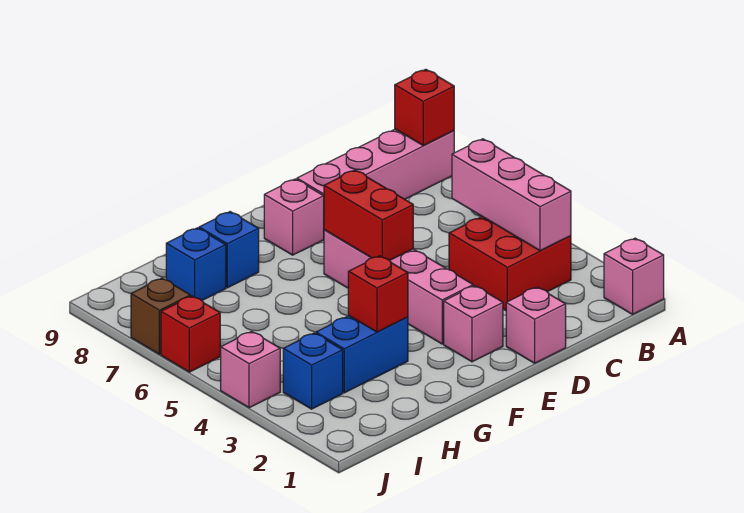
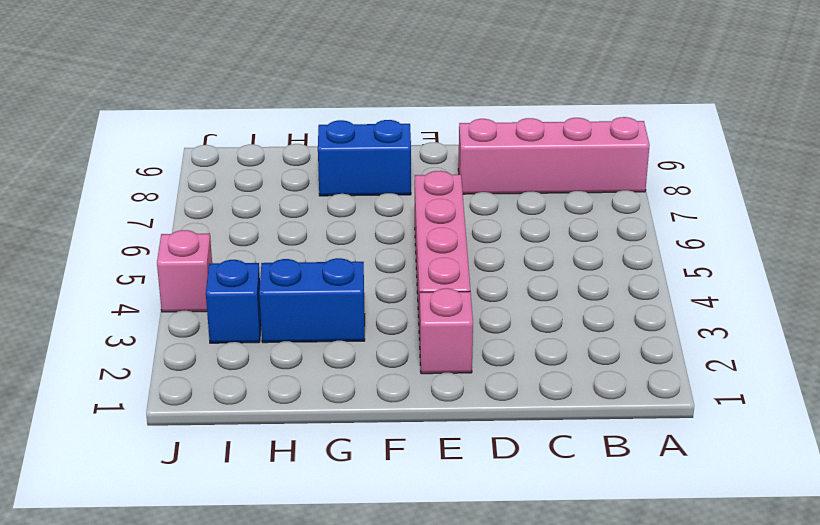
blue 1x2 brick [318,120,411,196] -> blue 1x1 brick [199,212,259,288]
none -> pink 1x1 brick [604,238,664,314]
none -> red 2x2 brick [449,217,571,310]
none -> pink 1x1 brick [506,287,566,363]

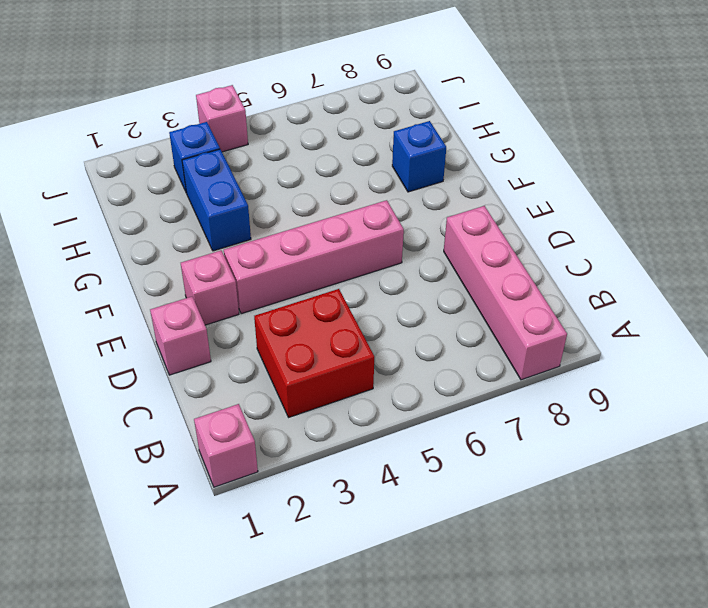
none -> pink 1x1 brick [264,179,324,255]
none -> blue 1x1 brick [166,228,226,300]
none -> red 1x1 brick [161,296,220,372]

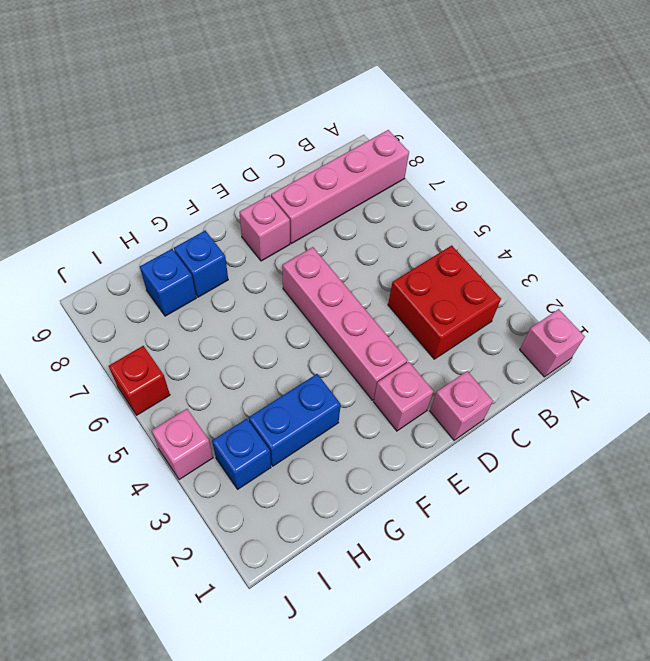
none -> brown 1x1 brick [131,278,191,354]
none -> red 1x1 brick [395,69,454,145]
none -> pink 1x3 brick [452,139,571,251]

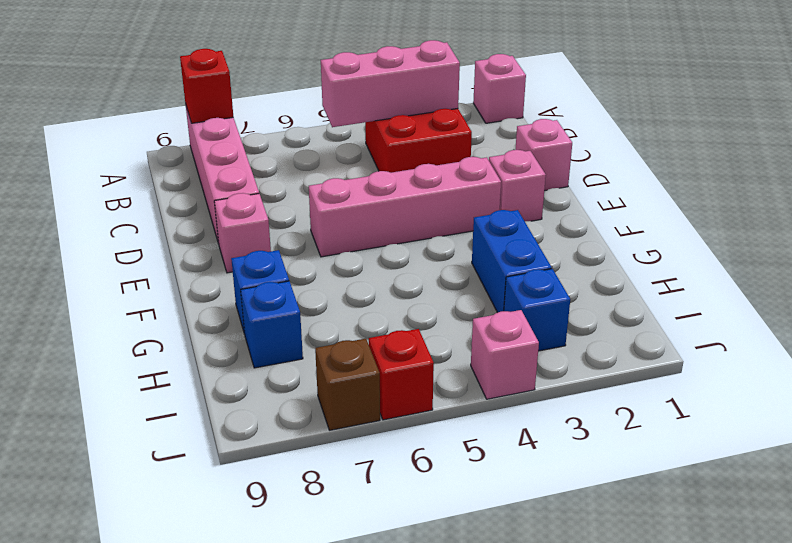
none -> red 1x2 brick [324,170,413,261]
none -> red 1x1 brick [348,256,408,332]

